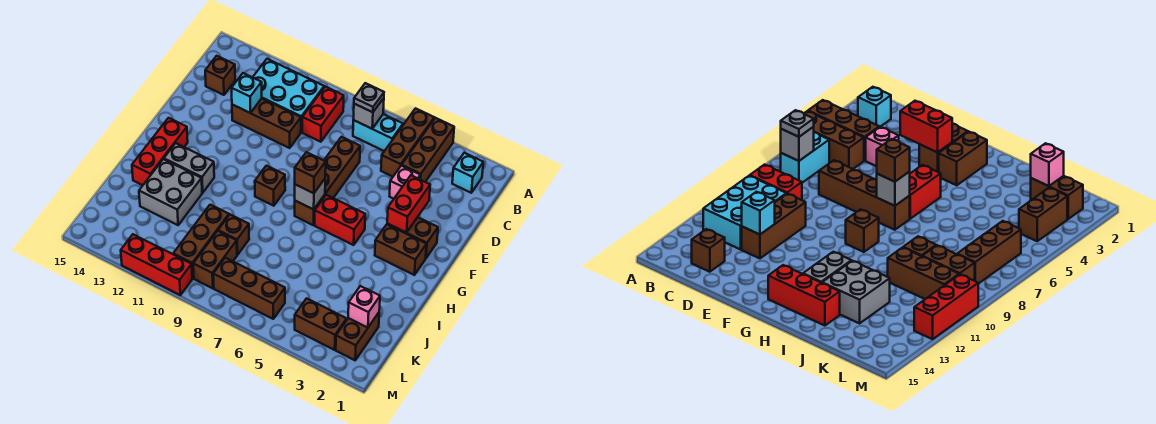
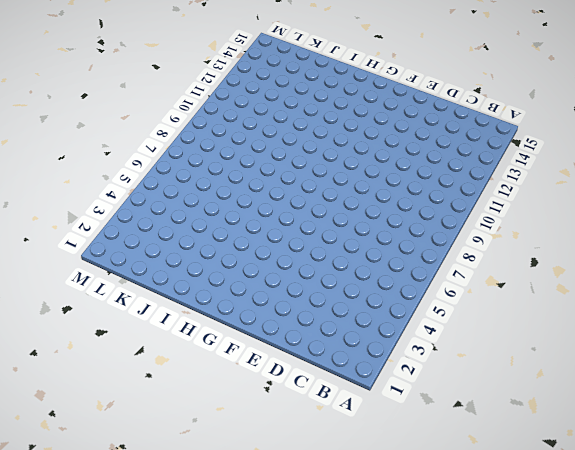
none -> brown 1x3 brick [402,118,454,182]
none -> brown 1x3 brick [381,108,434,177]
none -> cyan 1x1 brick [452,153,483,193]
none -> cyan 1x2 brick [353,114,403,151]

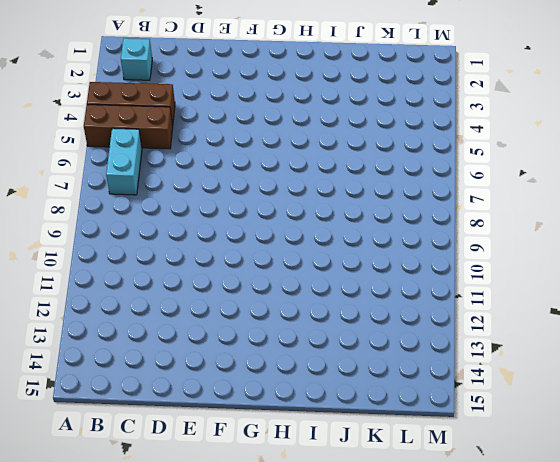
none -> red 1x2 brick [302,87,344,142]
none -> cyan 2x3 brick [253,59,324,132]
none -> brown 1x1 brick [205,56,235,95]
none -> pink 1x1 brick [390,166,420,199]

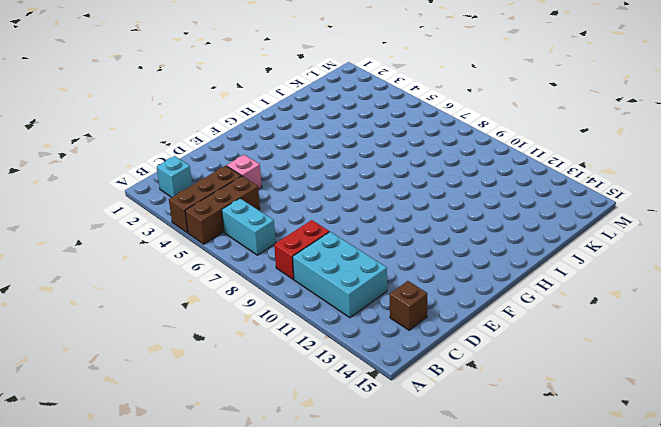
none -> brown 1x4 brick [295,137,360,225]
none -> brown 1x3 brick [232,99,301,148]
none -> brown 1x2 brick [387,217,438,258]
none -> brown 1x2 brick [375,225,426,275]

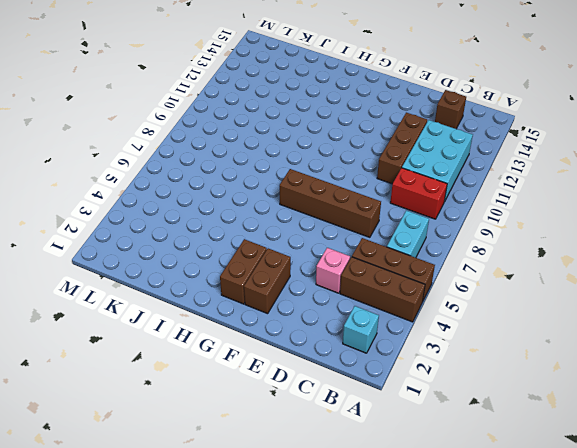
none -> red 1x2 brick [315,195,365,245]
none -> brown 1x1 brick [255,166,285,206]
none -> red 1x3 brick [132,118,188,185]
none -> grey 1x2 brick [164,143,214,193]

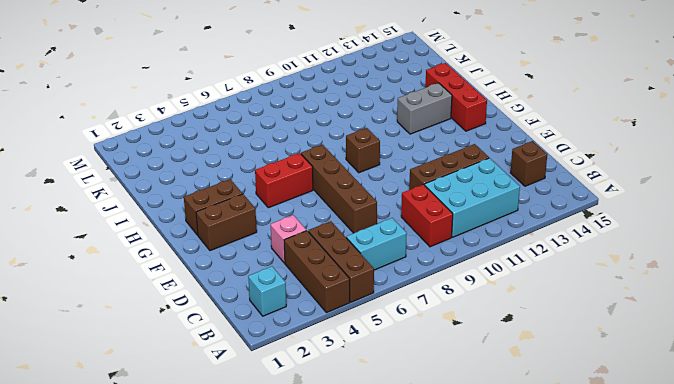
none -> grey 2x2 brick [139,159,202,225]
none -> brown 1x1 brick [218,215,249,255]
none -> brown 1x3 brick [173,205,229,278]
none -> brown 1x2 brick [336,313,379,360]

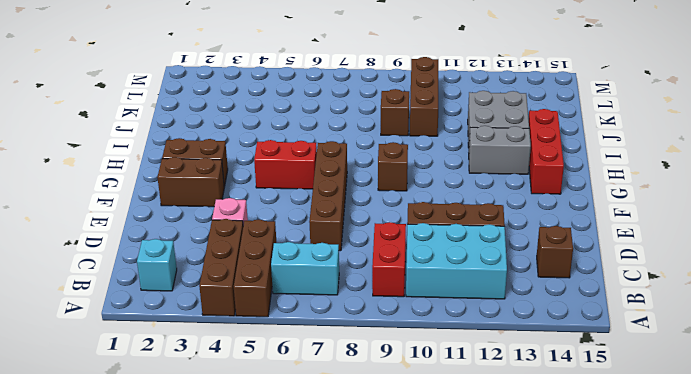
none -> brown 1x2 brick [336,313,379,360]
none -> brown 1x2 brick [193,231,237,288]
none -> brown 1x2 brick [295,298,347,350]
none -> brown 1x3 brick [213,258,285,319]

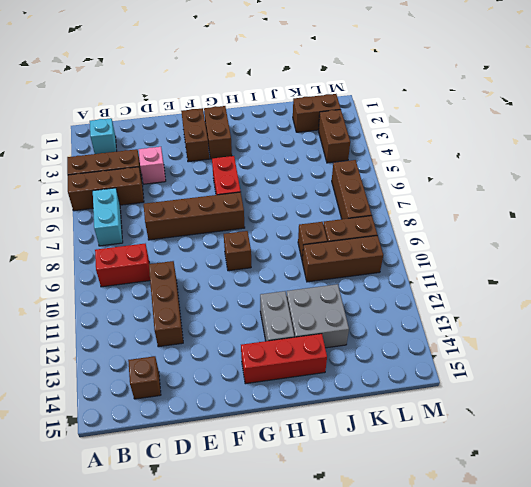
none -> cyan 2x3 brick [253,59,324,132]
none -> red 1x3 brick [121,234,192,295]
none -> grey 1x1 brick [353,98,384,129]
none -> cyan 1x1 brick [232,73,262,113]

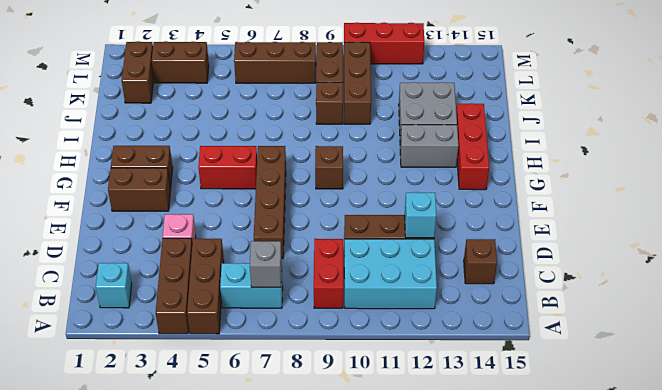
none -> red 1x2 brick [387,175,430,233]
none -> grey 1x1 brick [295,179,325,209]
none -> pink 1x1 brick [348,286,380,328]
none -> grey 1x1 plate [354,83,384,112]

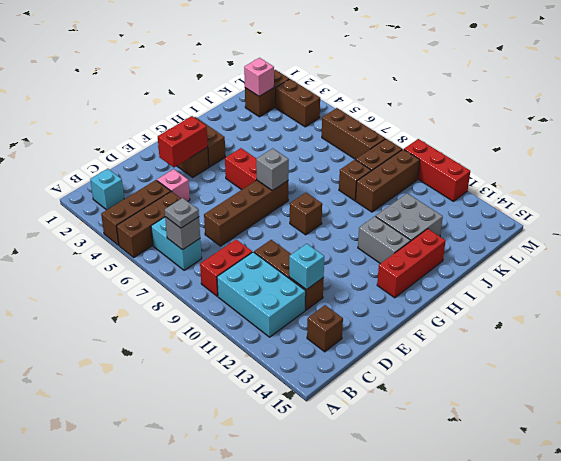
none -> brown 1x1 brick [295,152,326,193]

